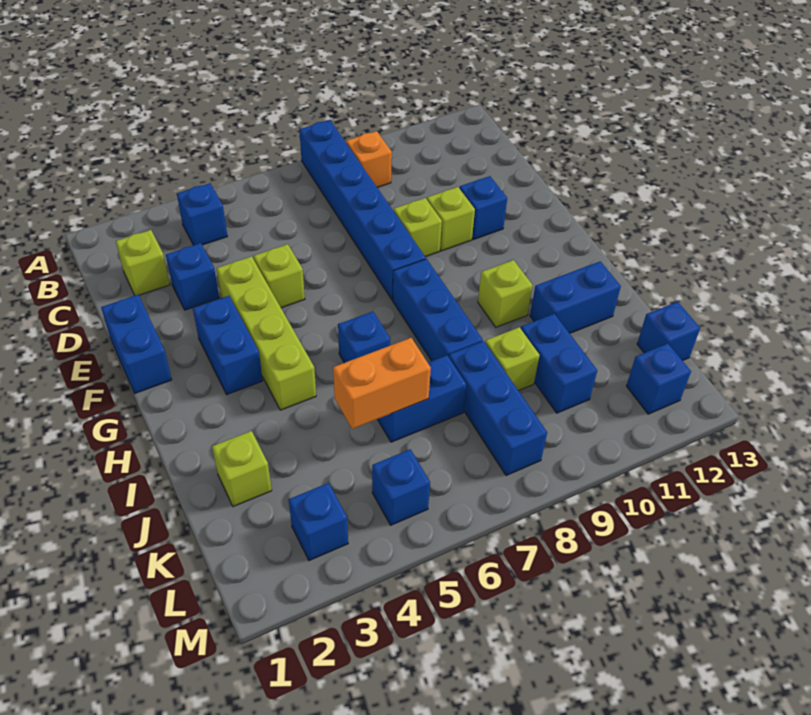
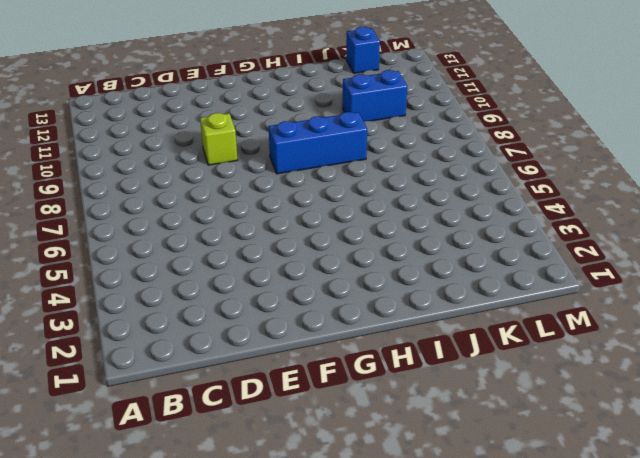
none -> blue 1x6 brick [299,120,426,300]
none -> blue 1x1 brick [177,183,227,245]
none -> orange 1x1 brick [346,131,392,187]

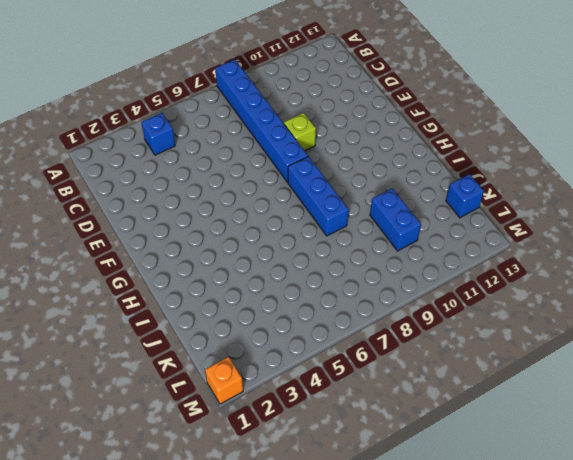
orange 1x1 brick [205,357,243,404] -> orange 1x1 brick moved to [346,131,392,187]
none -> lime 1x1 brick [116,230,170,295]
none -> blue 1x1 brick [166,243,219,310]
none -> blue 1x2 brick [101,295,172,393]

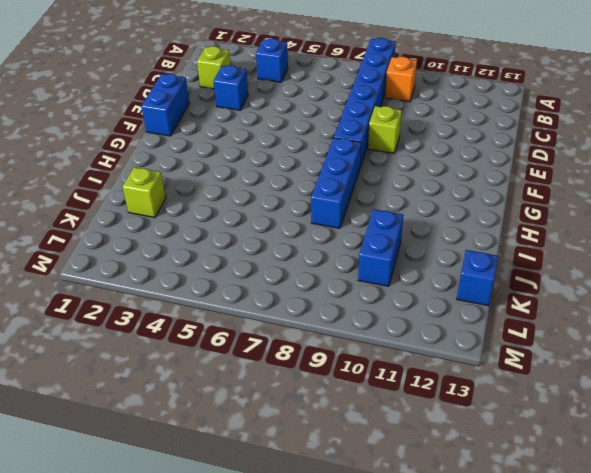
none -> lime 1x4 brick [217,256,316,410]
none -> lime 1x1 brick [254,244,305,308]
none -> lime 1x1 brick [427,187,475,251]

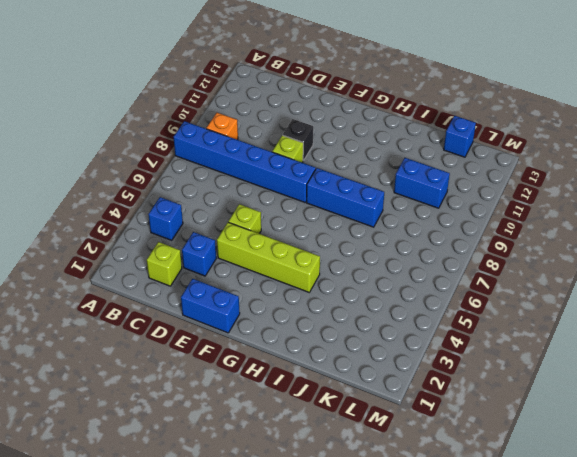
black 1x1 brick [283,119,313,161] -> lime 1x1 brick [427,187,475,251]
none -> blue 1x1 brick [459,176,507,240]
none -> blue 1x2 brick [193,296,263,394]
none -> blue 1x1 brick [338,312,390,363]

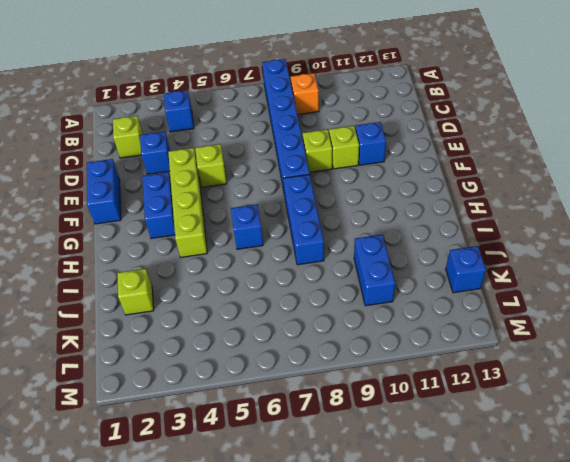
none -> lime 1x1 brick [478,260,533,327]
none -> blue 1x2 brick [530,261,621,333]
none -> blue 1x2 brick [378,355,466,442]

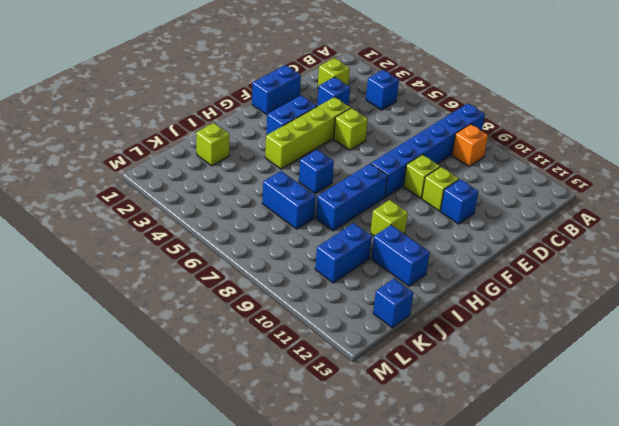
none -> blue 1x3 brick [449,341,547,476]
none -> lime 1x1 brick [485,327,540,391]
none -> blue 1x1 brick [289,483,348,561]

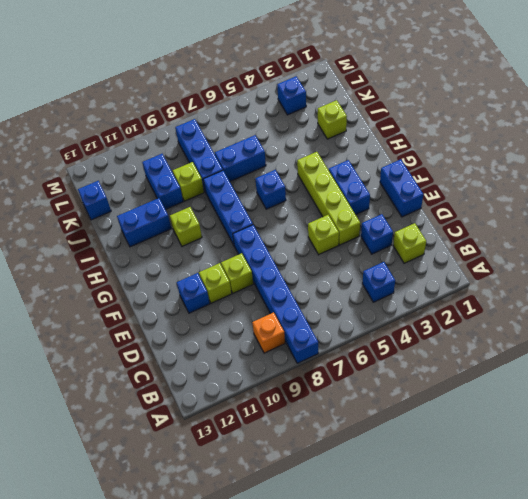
none -> blue 1x1 brick [372,449,430,525]
none -> blue 1x1 brick [627,343,691,414]
none -> orange 1x2 brick [333,338,431,429]

